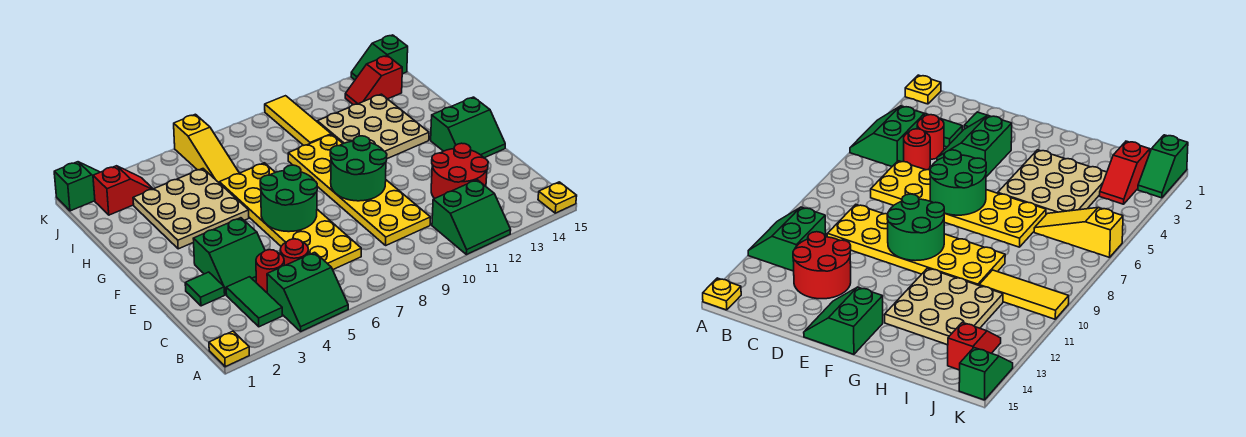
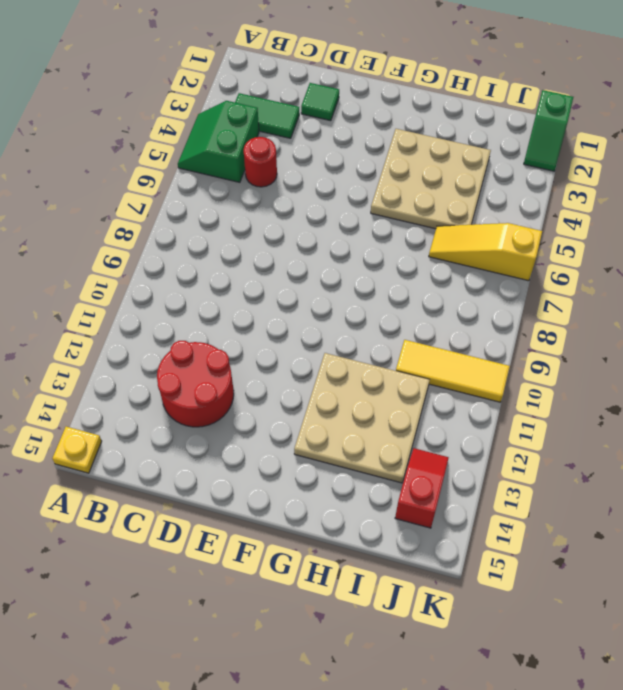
none -> yellow 1x1 plate [209,331,249,367]
none -> green 2x2 slope [432,180,511,255]
none -> red 1x1 round brick [256,250,284,293]

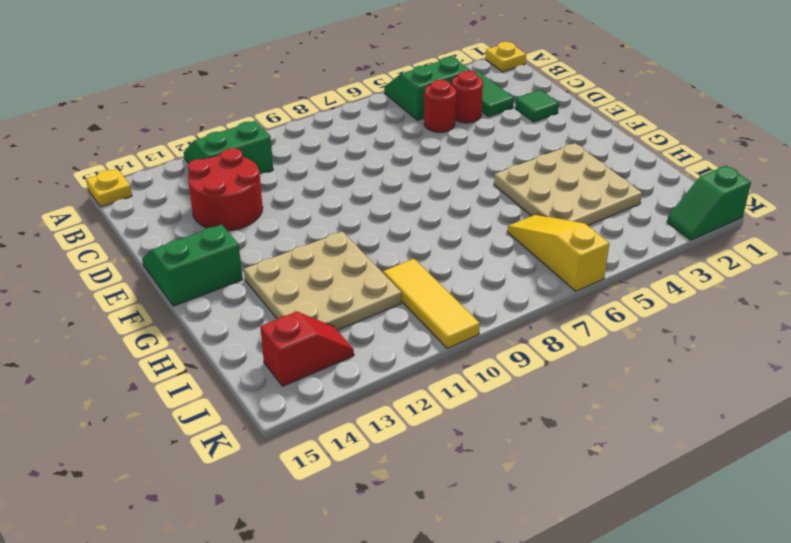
none -> yellow 2x6 plate [219,163,361,270]
none -> yellow 2x6 plate [288,134,430,245]
none -> green 2x2 slope [193,218,265,295]

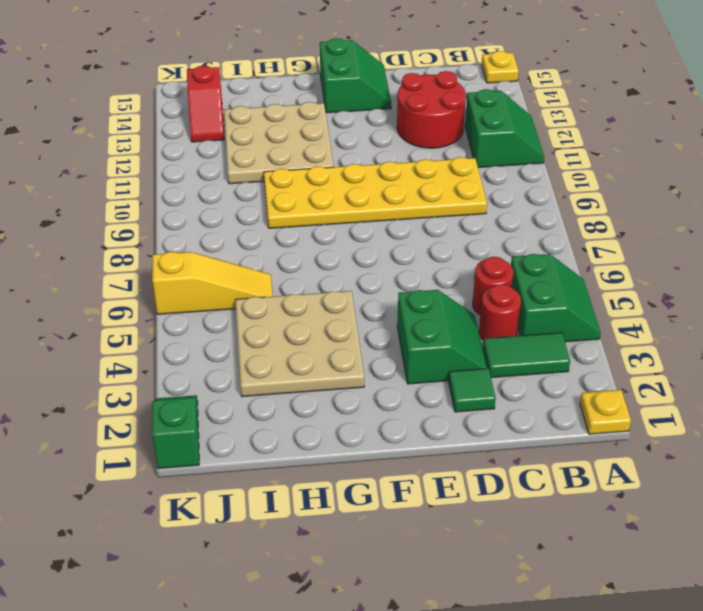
none -> yellow 2x6 plate [219,163,361,270]
none -> yellow 1x3 tile [265,96,331,145]
none -> red 1x2 slope [93,166,153,215]

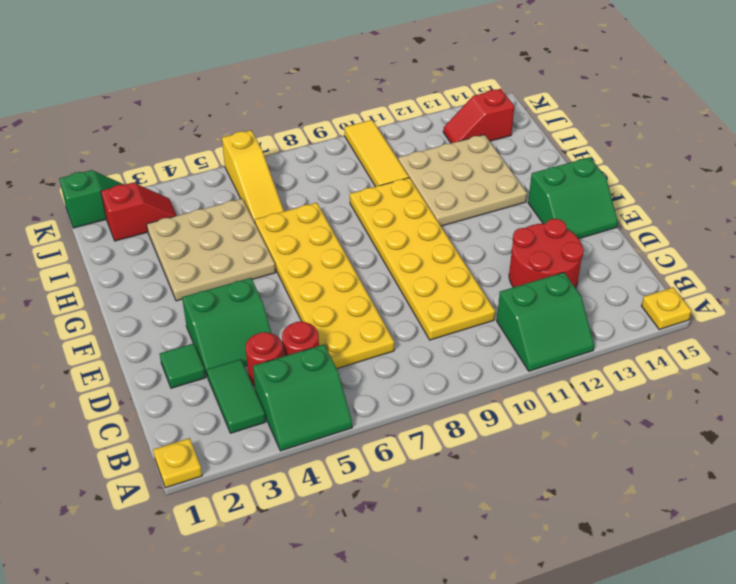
none -> green 1x2 slope [351,35,408,80]
none -> green 2x2 round brick [260,165,317,232]
none -> green 2x2 round brick [330,136,387,201]

